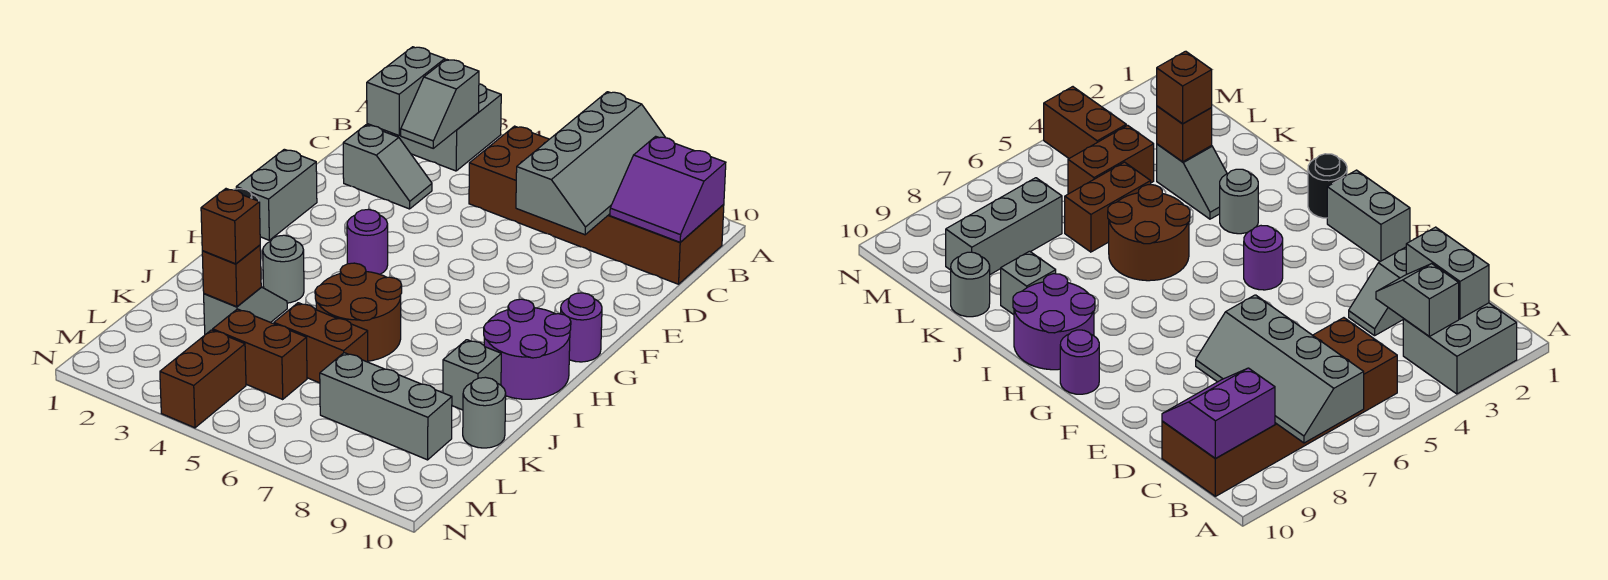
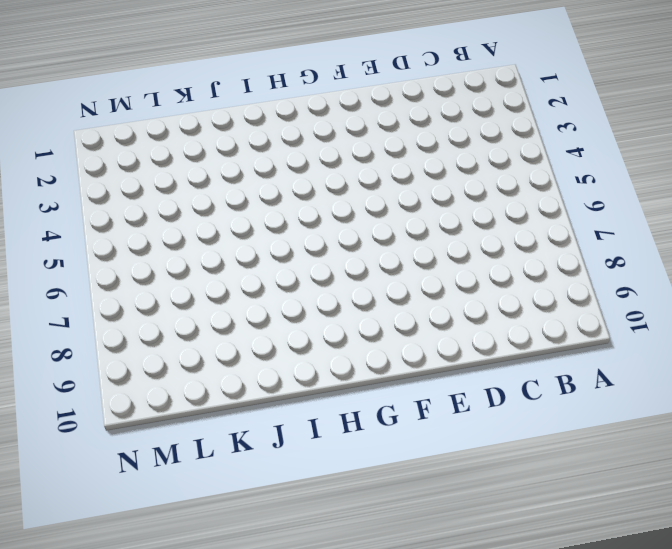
none -> grey 2x2 brick [390,84,501,171]
none -> brown 2x6 brick [469,126,724,284]
none -> grey 1x2 slope [343,125,432,209]

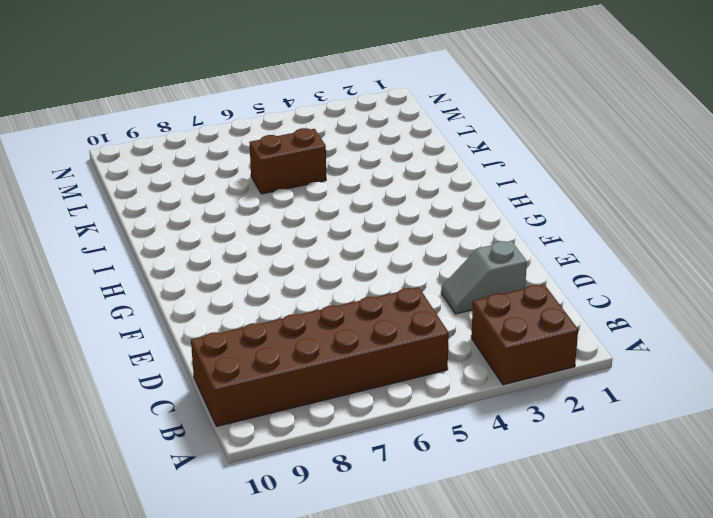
brown 2x2 brick [471,284,578,385] -> grey 2x2 brick [390,84,501,171]
none -> grey 1x2 brick [236,149,317,240]
none -> purple 1x1 round brick [347,209,388,274]
none -> purple 1x1 round brick [561,293,602,362]

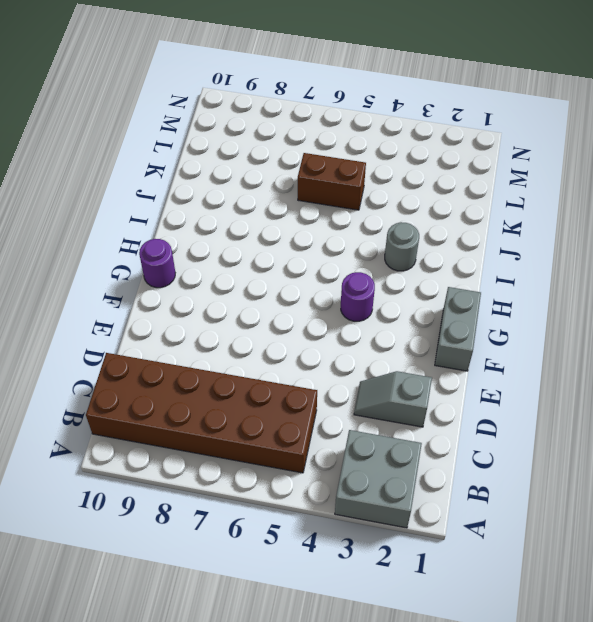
none -> black 1x1 round brick [1308,154,1347,218]
none -> purple 2x2 round brick [484,299,571,399]
none -> brown 2x2 round brick [315,263,402,361]

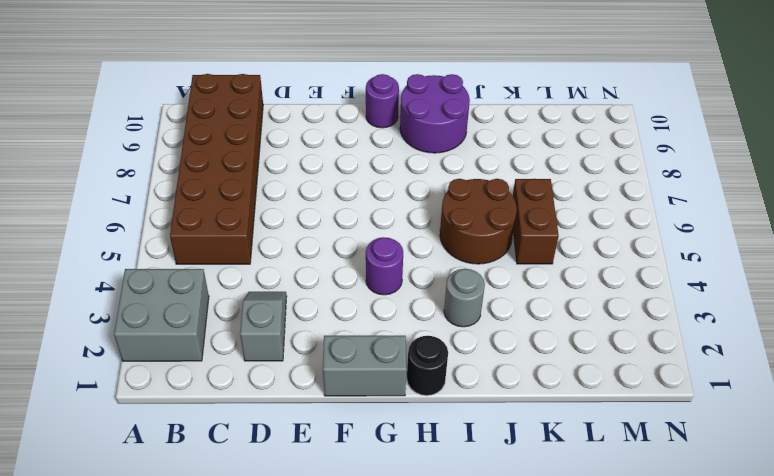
none -> grey 1x2 slope [204,287,287,335]
none -> grey 1x1 brick [443,340,501,410]
none -> grey 1x1 round brick [463,377,506,448]

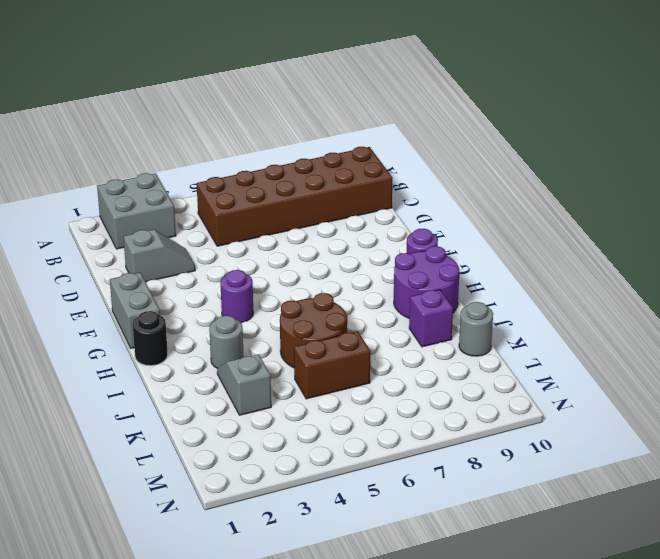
purple 1x1 brick [409,290,453,347] -> grey 1x1 brick [443,340,501,410]
none -> brown 1x2 brick [213,309,307,399]
none -> grey 1x3 brick [320,353,452,460]
none -> brown 1x2 brick [160,330,246,428]

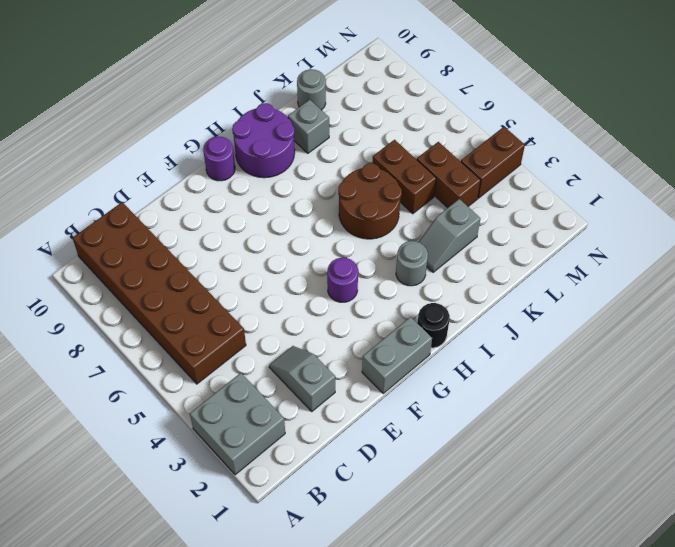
none -> grey 1x3 brick [320,353,452,460]
none -> grey 2x4 slope [516,92,665,235]
none -> grey 1x2 brick [367,47,445,135]

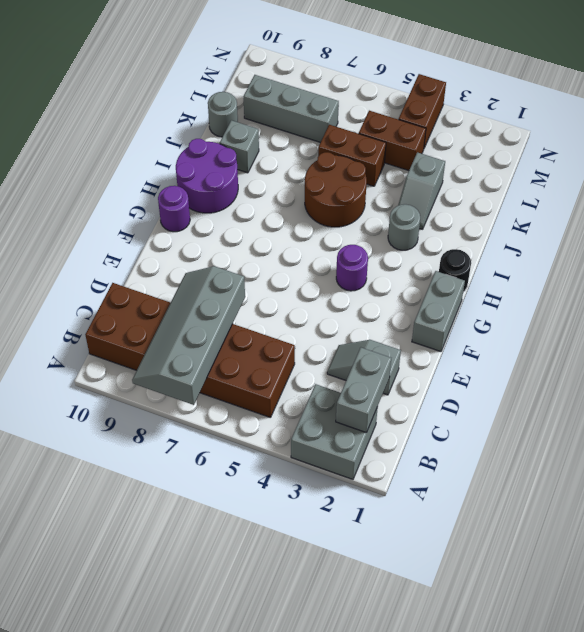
none -> grey 1x2 slope [401,59,479,148]
none -> purple 2x2 slope [610,136,726,242]
none -> brown 1x1 brick [202,245,261,307]

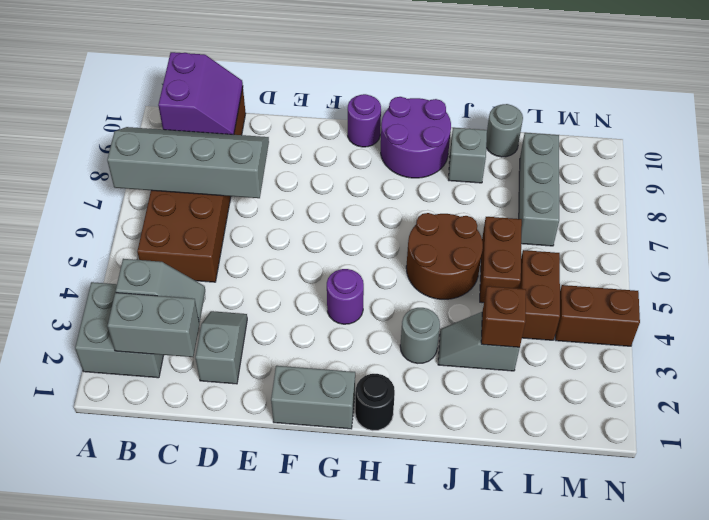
none -> brown 1x1 brick [201,189,260,264]

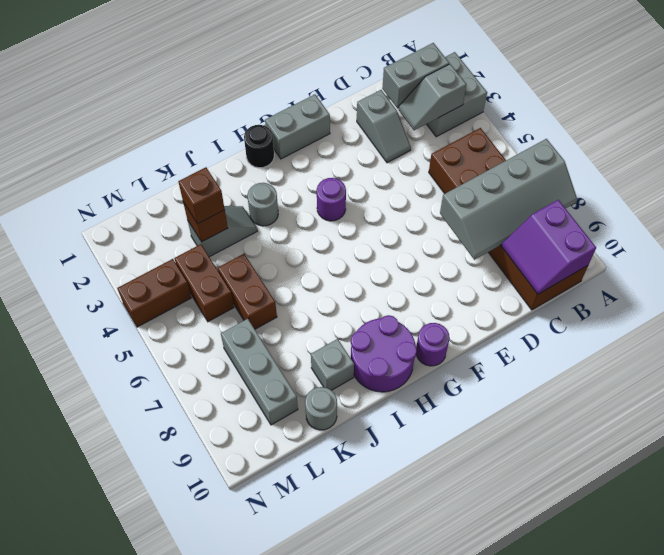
none -> brown 2x2 round brick [315,263,402,361]

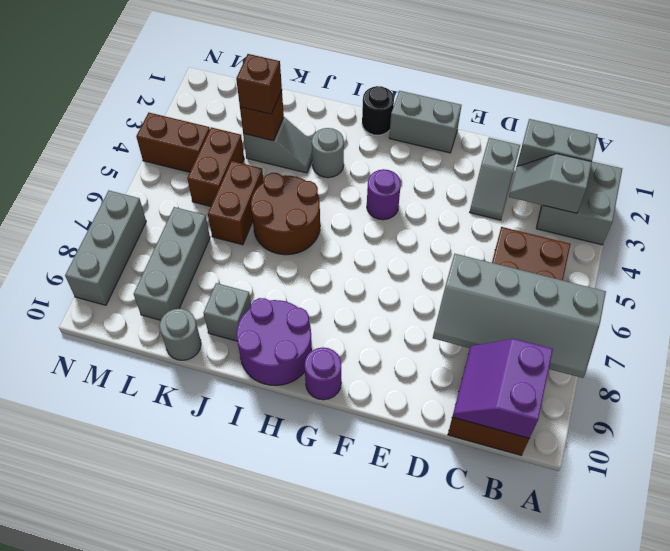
grey 1x3 brick [65,191,146,305] -> none

